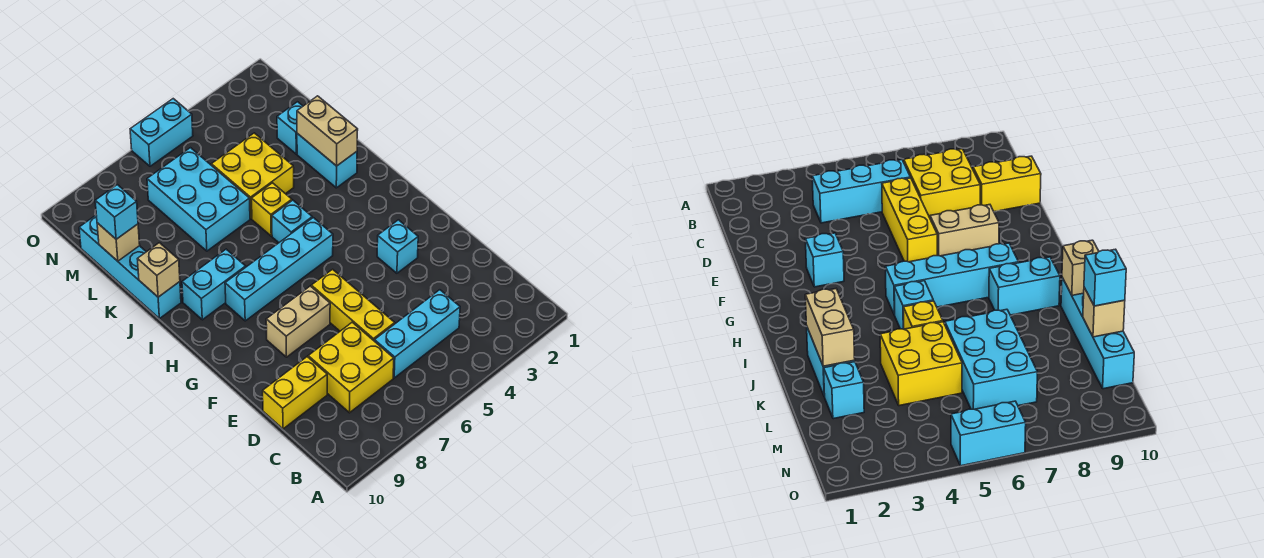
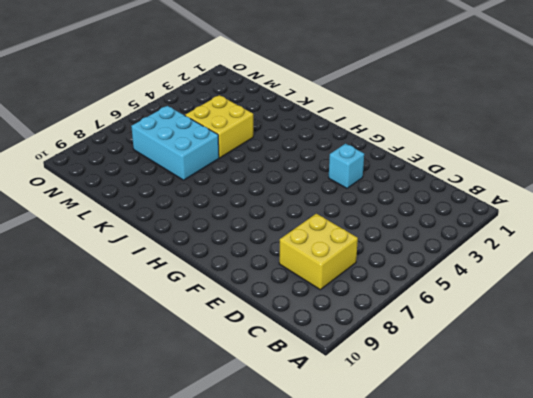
none -> cyan 1x3 brick [375,290,460,378]
none -> yellow 1x3 brick [311,269,395,341]
none -> yellow 1x2 brick [263,357,327,429]

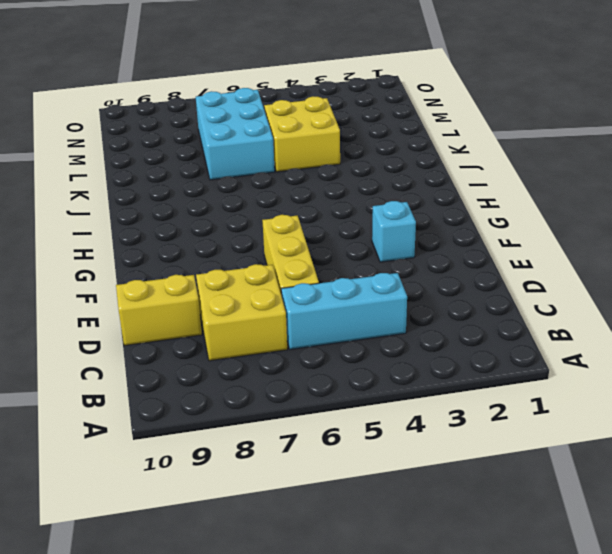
none -> tan 1x2 brick [266,286,330,357]
none -> cyan 1x4 brick [225,218,333,321]
none -> cyan 1x1 brick [272,200,312,243]

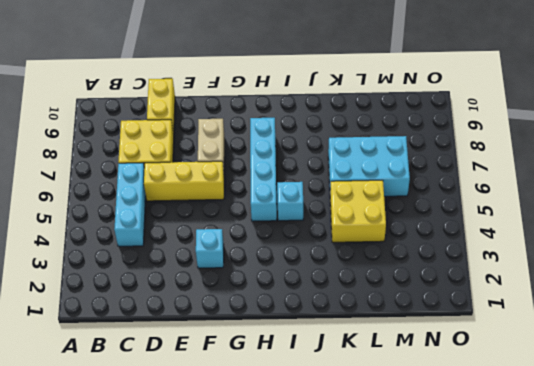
none -> cyan 1x2 brick [182,249,246,320]
none -> cyan 1x2 brick [297,133,357,188]
none -> yellow 1x1 brick [252,183,292,236]

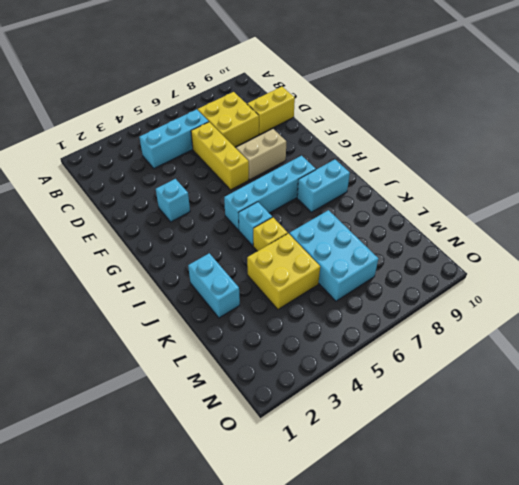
none -> cyan 1x4 brick [79,215,181,319]
none -> cyan 1x1 brick [277,102,303,154]
none -> cyan 1x2 brick [130,99,193,166]

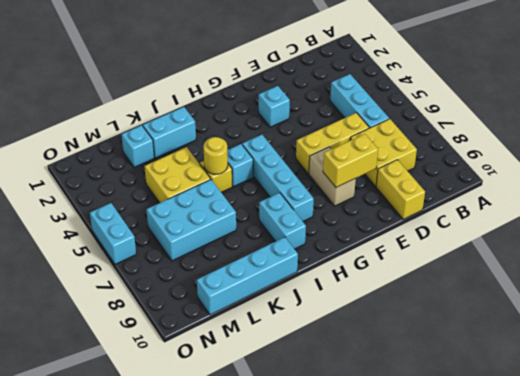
yellow 1x2 brick [323,134,378,187] -> none
yellow 1x1 round brick [204,137,228,174] -> none
none -> tan 1x2 brick [297,96,358,166]
none -> tan 1x1 brick [138,243,180,297]
none -> tan 1x1 brick [97,223,140,261]

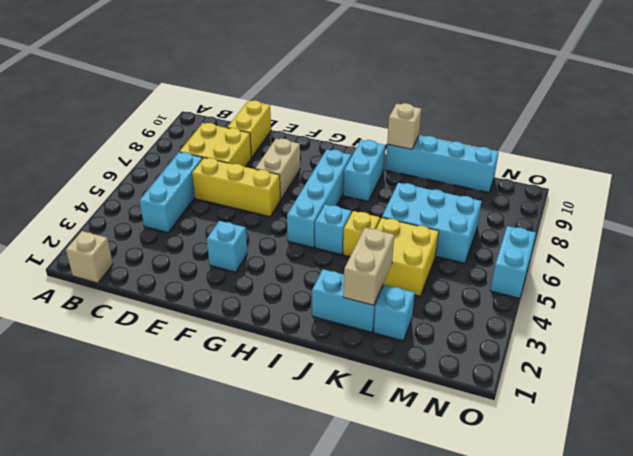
tan 1x1 brick [66,231,113,283] -> tan 1x1 brick moved to [97,223,140,261]
tan 1x2 brick [343,228,394,305] -> tan 1x2 brick turned to [297,96,358,166]
none -> cyan 1x1 brick [95,185,138,239]

